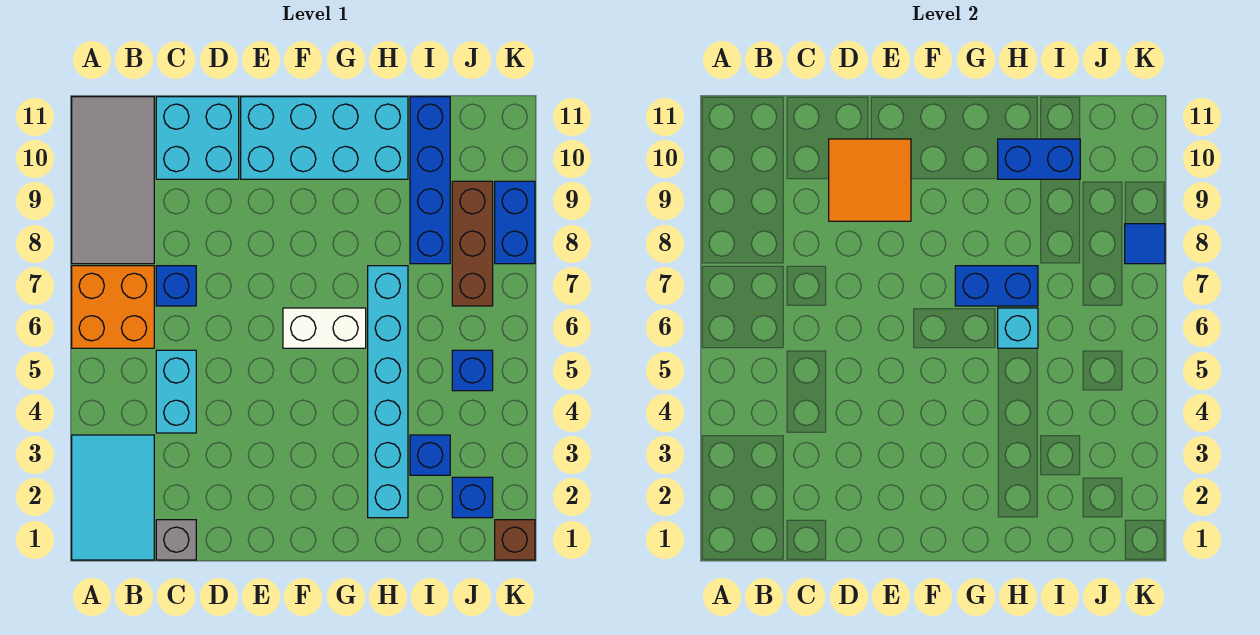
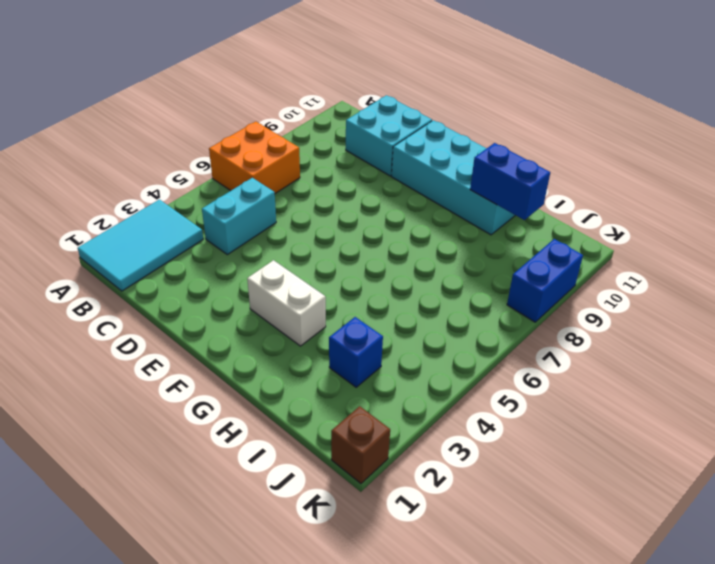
white 1x2 brick [247,260,326,346] -> white 1x2 brick moved to [283,308,366,348]
none -> grey 2x4 tile [72,97,154,264]
none -> grey 1x1 brick [156,520,196,560]
none -> blue 1x1 brick [156,266,196,306]

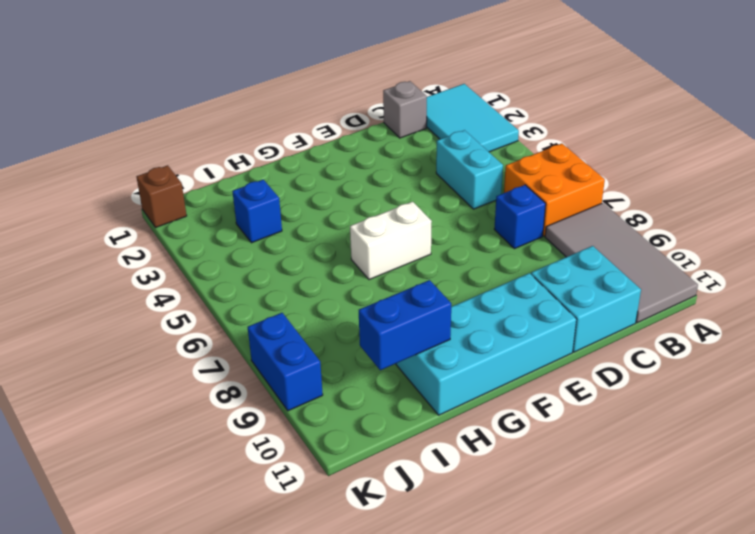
none -> cyan 1x6 brick [368,266,408,518]
none -> blue 1x4 brick [410,97,450,264]
none -> blue 1x1 brick [452,477,493,518]

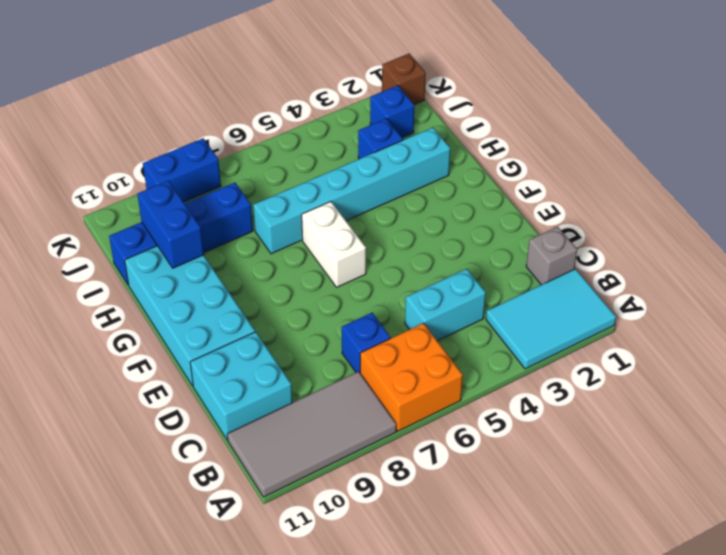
none -> blue 1x1 brick [452,350,493,391]
none -> brown 1x3 brick [452,181,493,306]
none -> orange 2x2 tile [829,139,911,221]

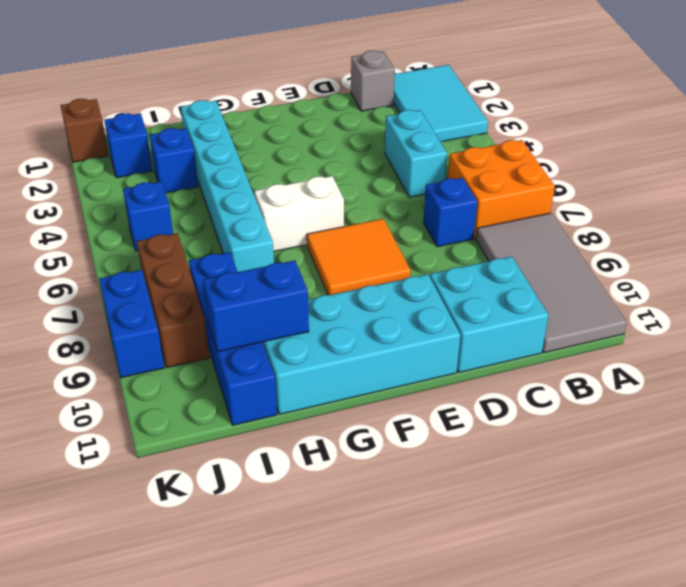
orange 2x2 tile [307,219,411,295] -> orange 2x2 tile moved to [829,139,911,221]
none -> blue 1x2 brick [955,266,1038,306]
none -> cyan 1x1 brick [998,308,1038,348]
none -> blue 1x1 tile [1125,224,1165,264]

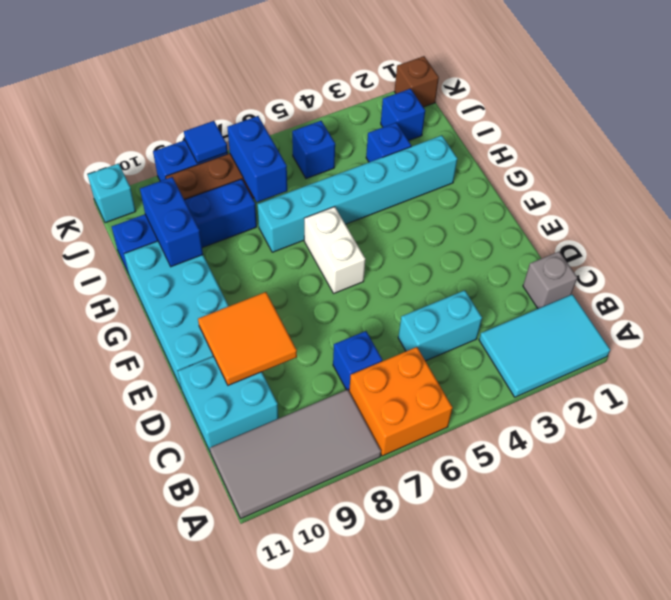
blue 1x2 brick [227,116,287,202] -> blue 1x2 brick moved to [955,266,1038,306]
cyan 1x1 brick [88,163,136,223] -> cyan 1x1 brick moved to [998,308,1038,348]

